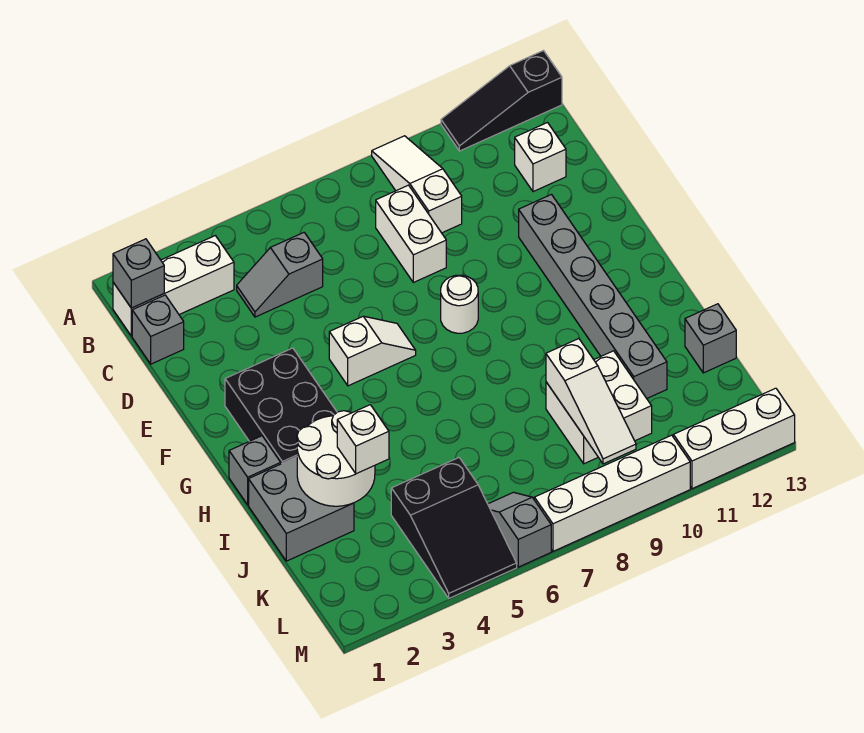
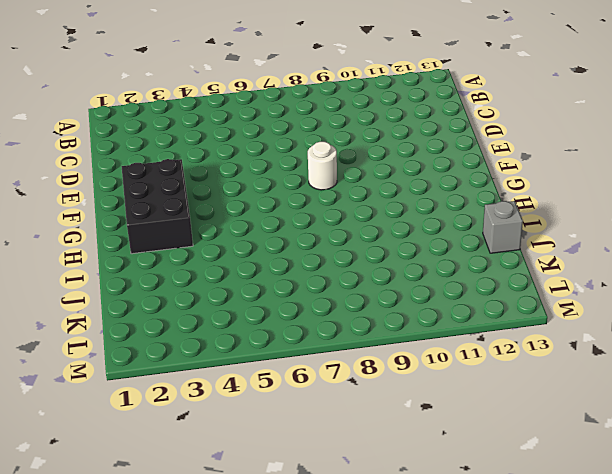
none -> white 1x3 slope [372,136,462,233]
none -> black 1x3 slope [441,51,562,151]
none -> white 1x3 brick [113,236,234,336]

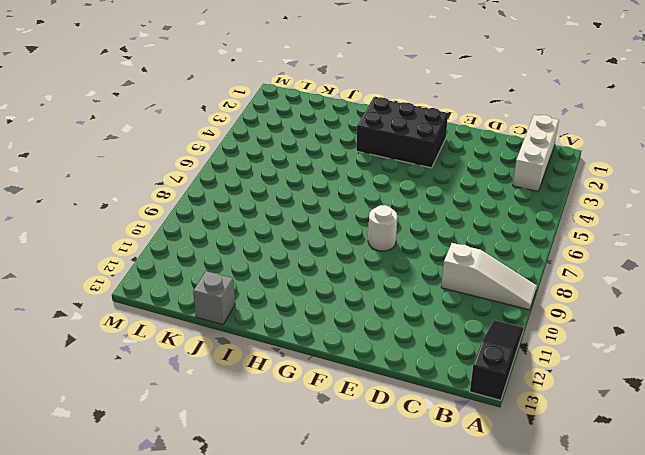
none -> grey 1x1 brick [132,295,184,364]
none -> grey 1x2 slope [237,233,323,317]
none -> white 1x2 brick [376,185,446,282]

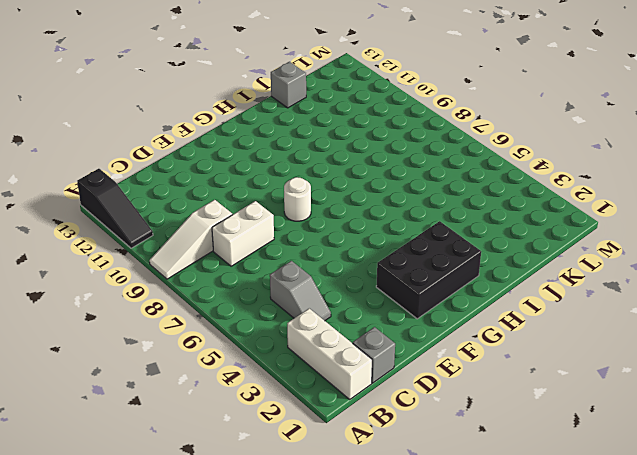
none -> white 1x1 brick [515,123,566,192]
none -> grey 1x6 brick [519,195,667,398]
none -> white 1x2 slope [329,316,416,386]

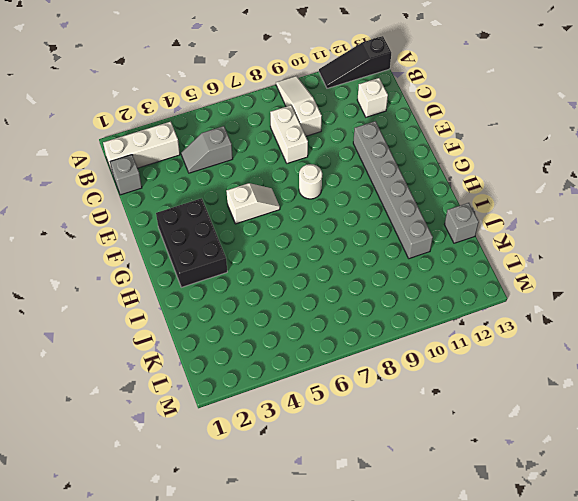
none -> grey 1x1 brick [229,436,281,505]
none -> grey 2x2 brick [249,457,354,561]
none -> white 2x2 brick [546,351,652,464]

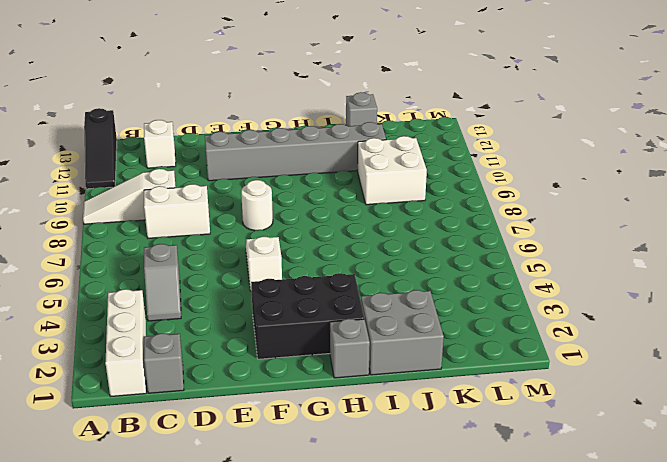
none -> black 2x3 slope [391,458,517,598]
none -> grey 1x2 slope [488,492,551,567]
none -> white 1x4 brick [534,435,690,551]

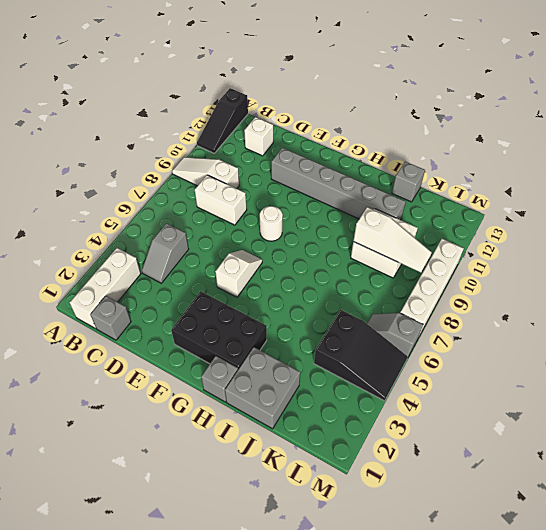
none -> white 1x3 brick [673,388,795,489]
none -> grey 1x1 brick [113,239,164,308]
none -> white 2x2 round brick [297,411,375,506]

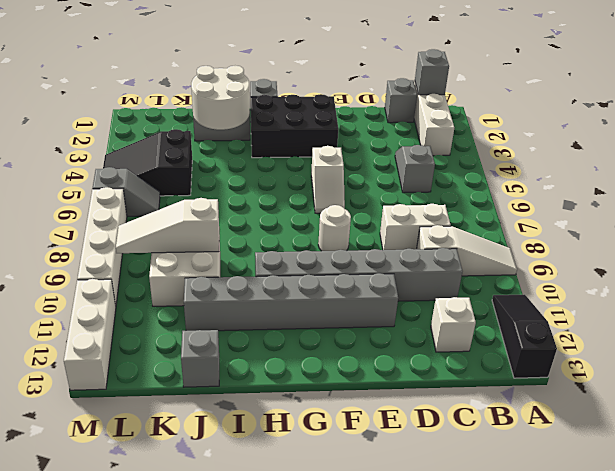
grey 1x6 brick [255,248,462,301] -> none
none -> white 1x1 brick [337,405,389,474]

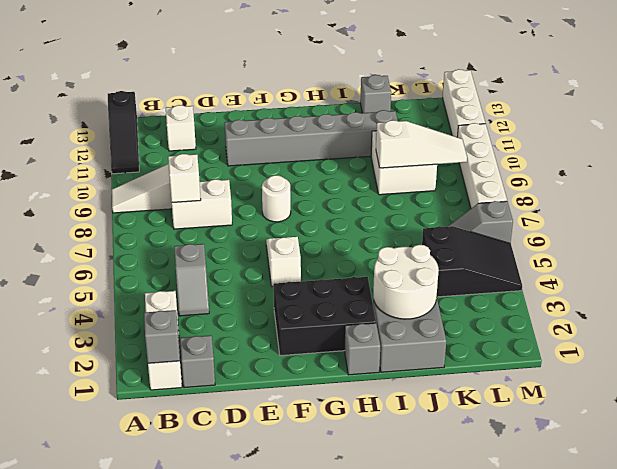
white 1x1 brick [168,154,201,203] -> white 1x1 brick moved to [337,405,389,474]

